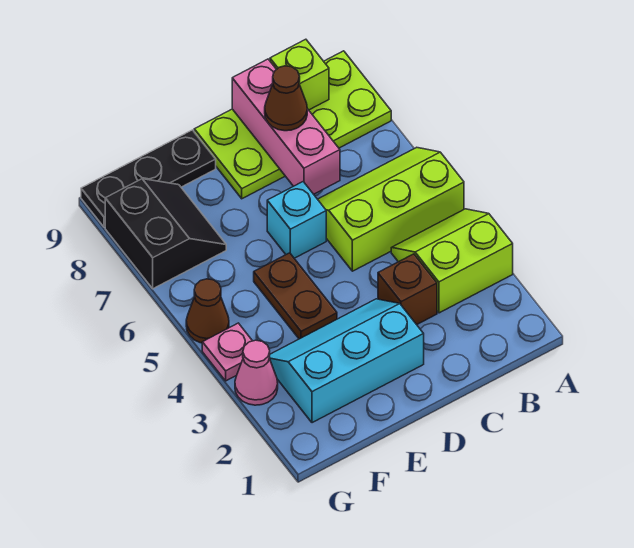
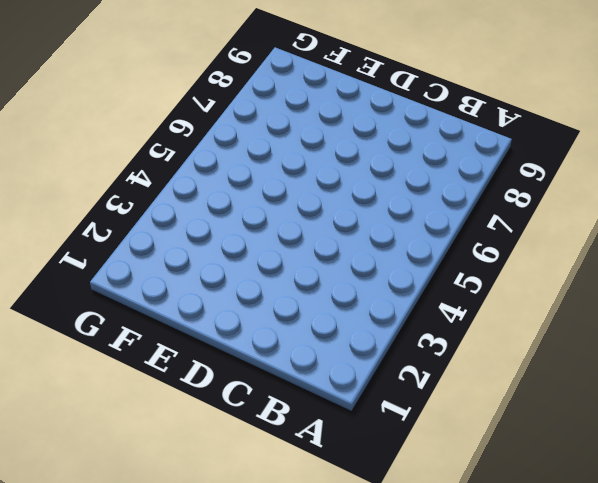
none -> lime 2x2 slope [391,209,513,313]
none -> lime 2x3 slope [318,147,464,271]
none -> lime 2x4 plate [194,51,391,199]

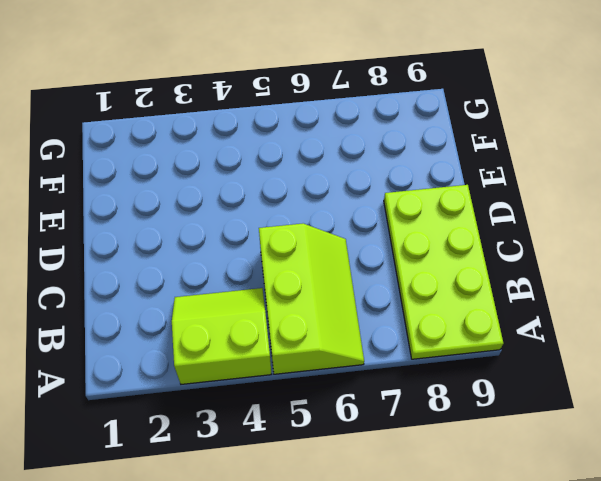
lime 2x2 slope [172,288,271,384] -> lime 2x2 slope turned to [391,209,513,313]
none -> brown 1x1 brick [378,254,437,325]
none -> cyan 2x3 slope [269,299,424,423]
none -> cyan 1x1 brick [267,182,326,258]

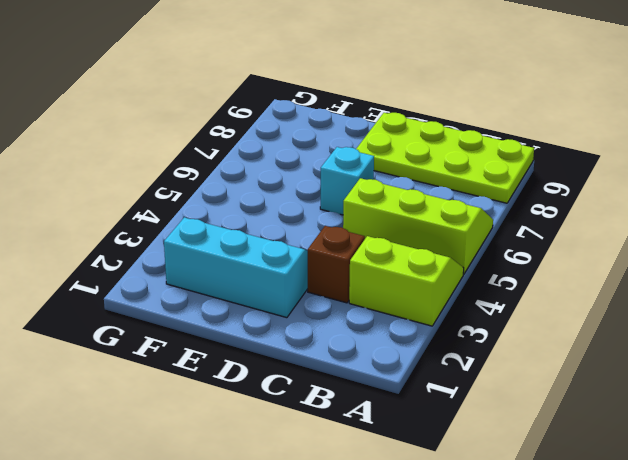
none -> brown 1x2 plate [254,253,337,339]
none -> black 1x3 plate [81,130,216,227]
none -> black 2x2 slope [105,179,226,289]

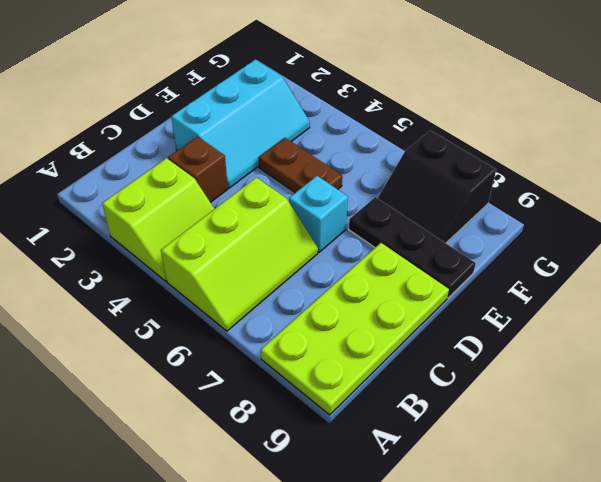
black 1x3 plate [349,197,476,298] -> black 1x3 plate turned to [81,130,216,227]
none -> pink 1x1 cone [235,340,278,405]
none -> pink 1x1 plate [202,323,252,381]
none -> brown 1x1 cone [186,279,229,343]

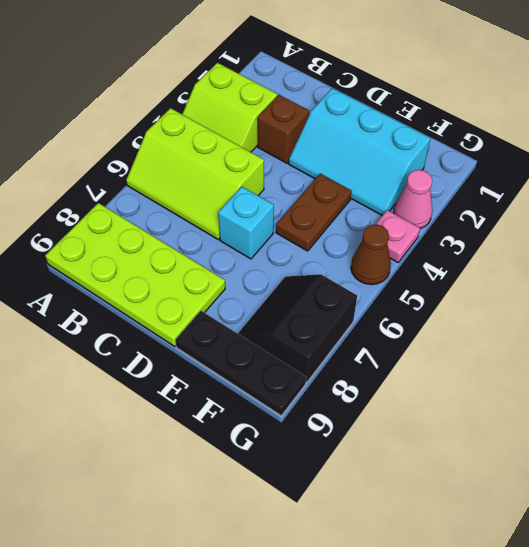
none -> lime 1x1 brick [270,39,329,110]
none -> pink 1x3 brick [232,59,340,194]
none -> brown 1x1 cone [265,66,307,131]

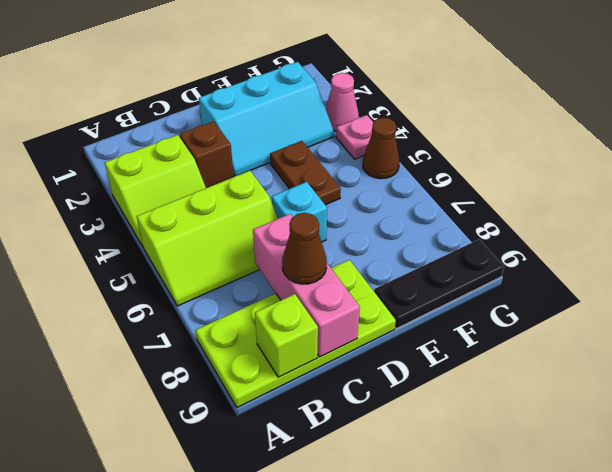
none -> black 2x2 slope [105,179,226,289]

